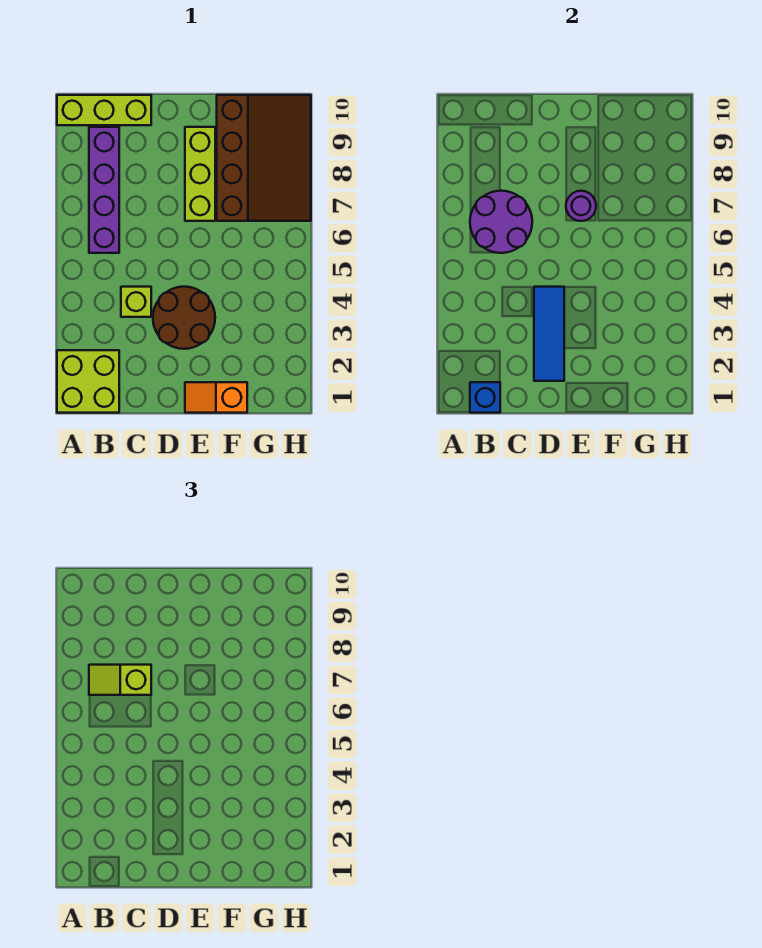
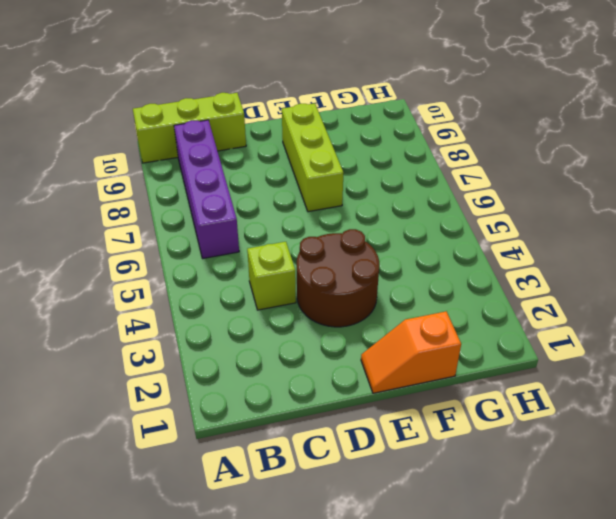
none -> lime 2x2 brick [57,350,119,413]
none -> brown 3x4 slope [217,95,311,221]
none -> blue 1x1 brick [470,382,500,413]

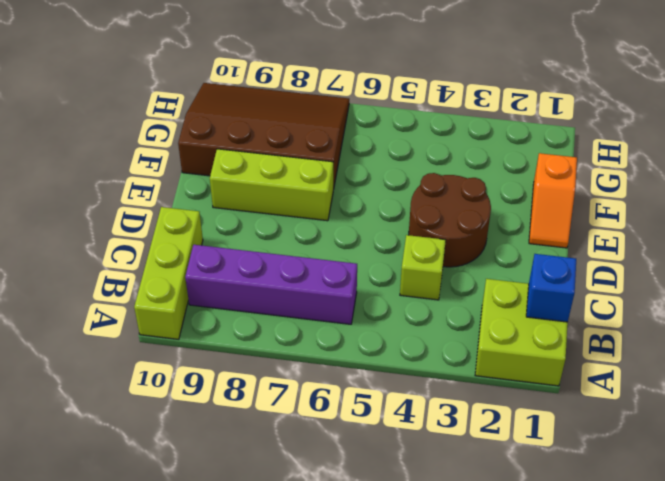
none -> purple 2x2 round brick [470,191,532,253]
none -> blue 1x3 tile [534,287,564,381]
none -> purple 1x1 round brick [566,191,596,221]

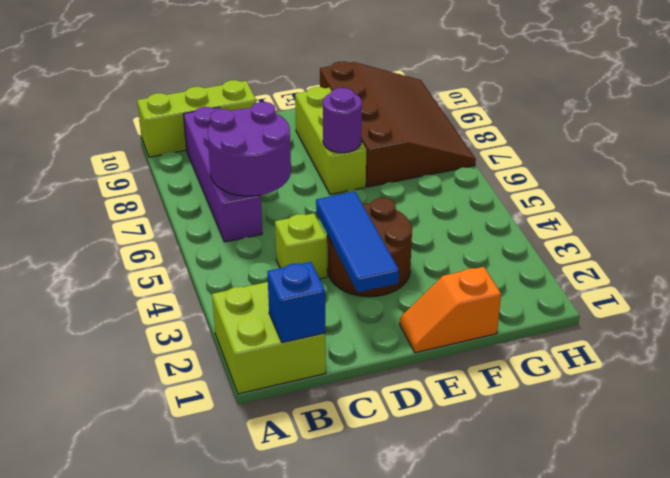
none -> lime 1x2 slope [89,665,151,695]

